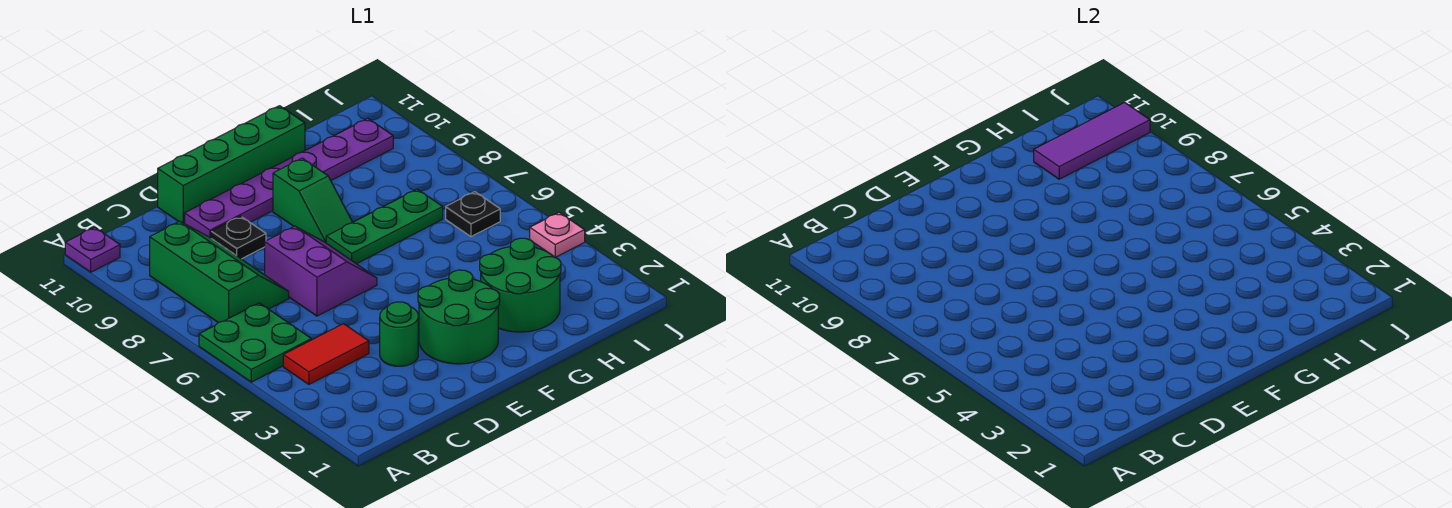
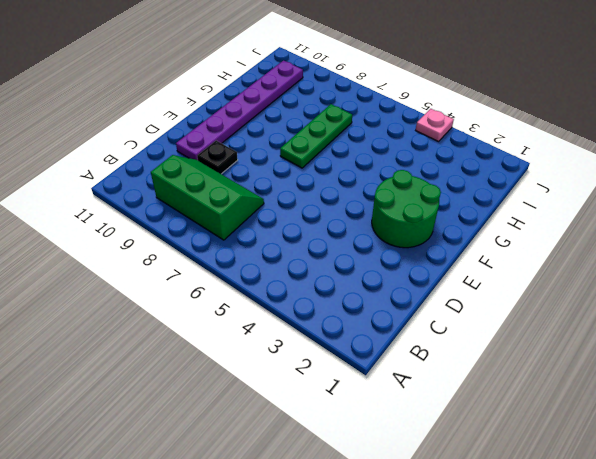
none -> green 2x2 plate [199,303,311,382]
none -> purple 1x1 plate [65,227,120,272]
none -> red 1x2 tile [283,324,369,384]

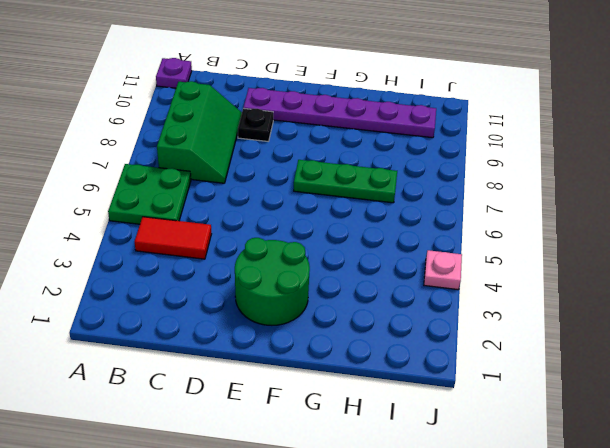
none -> green 1x1 round brick [380,302,418,366]
none -> purple 2x2 slope [265,226,377,316]
none -> green 1x4 brick [158,106,305,224]

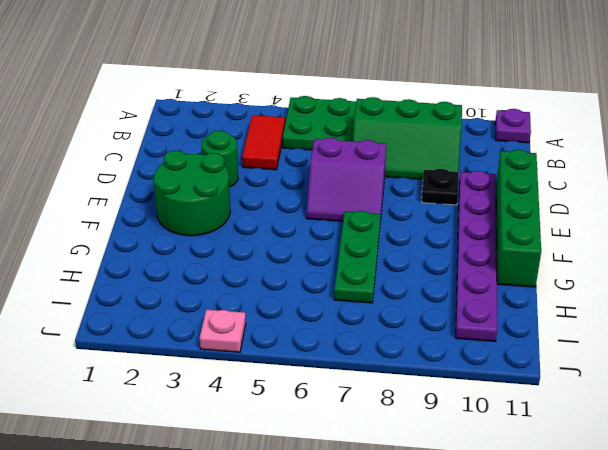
none -> green 1x2 slope [273,158,353,243]
none -> green 2x2 round brick [480,238,561,332]
none -> black 1x1 plate [446,192,500,237]

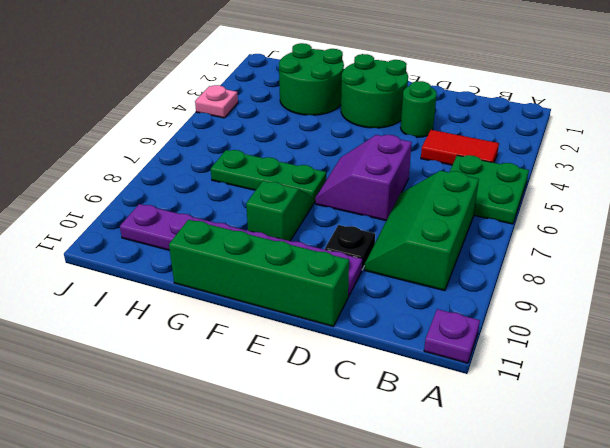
none -> black 1x1 plate [446,192,500,237]
none -> purple 1x3 tile [1034,102,1150,179]

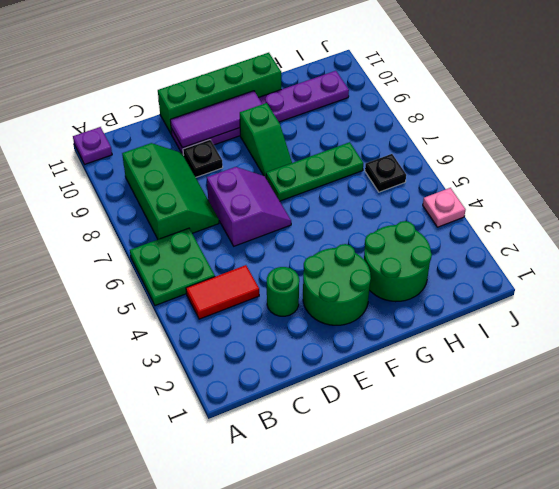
purple 1x3 tile [170,91,262,148] -> purple 1x3 tile moved to [1034,102,1150,179]

